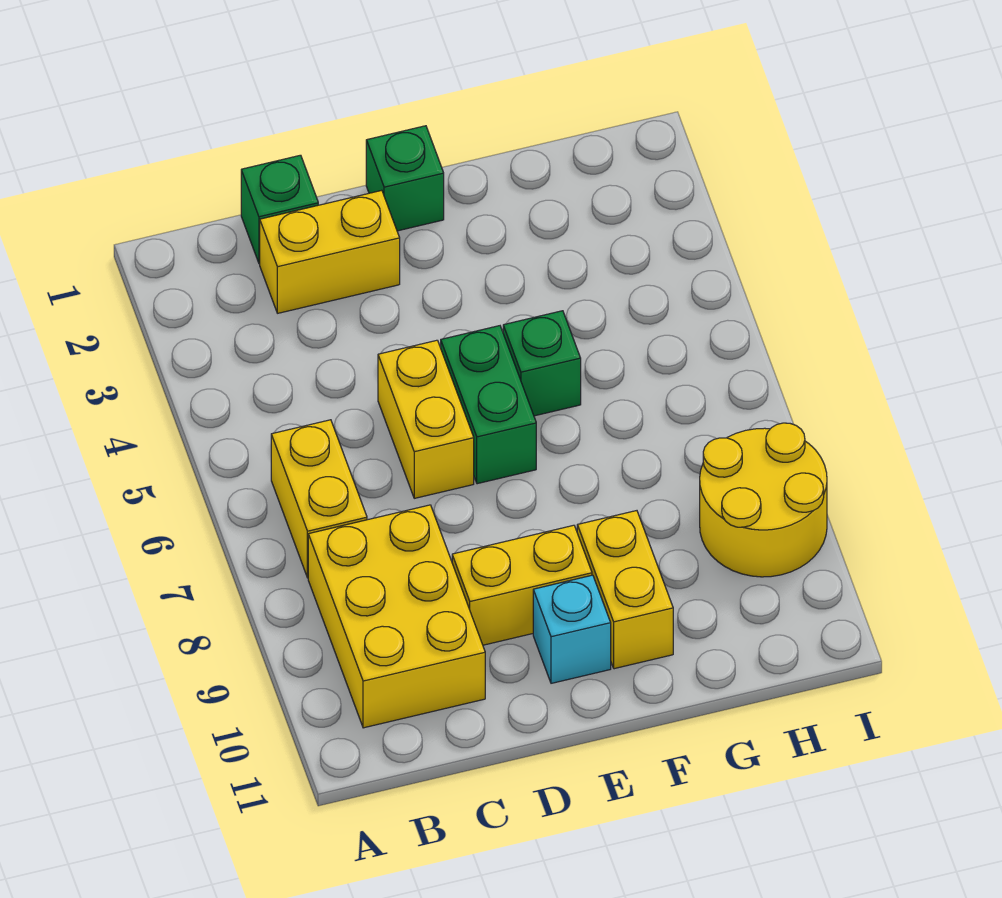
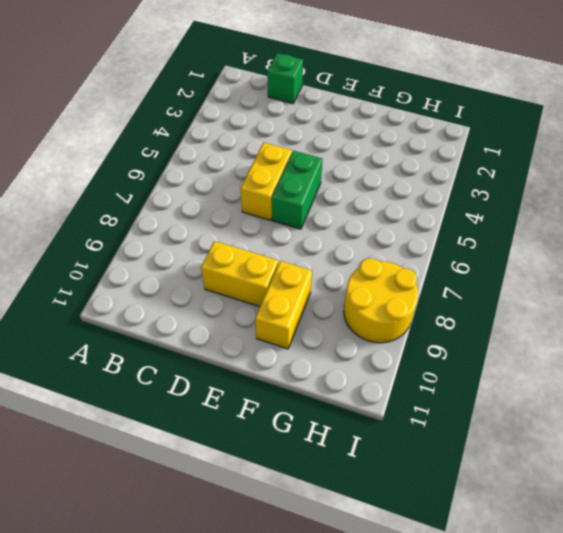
none -> yellow 1x2 brick [271,420,367,578]
none -> yellow 2x3 brick [308,505,485,728]
none -> yellow 1x2 brick [260,190,400,313]

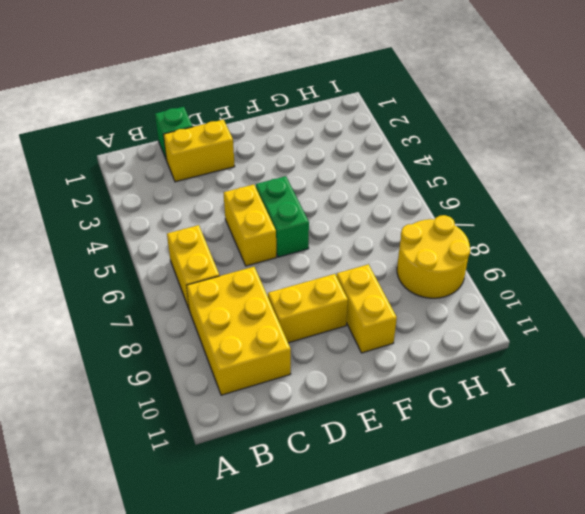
none -> green 1x1 brick [366,126,444,231]
none -> cyan 1x1 brick [533,575,611,683]
none -> green 1x1 brick [503,311,581,416]

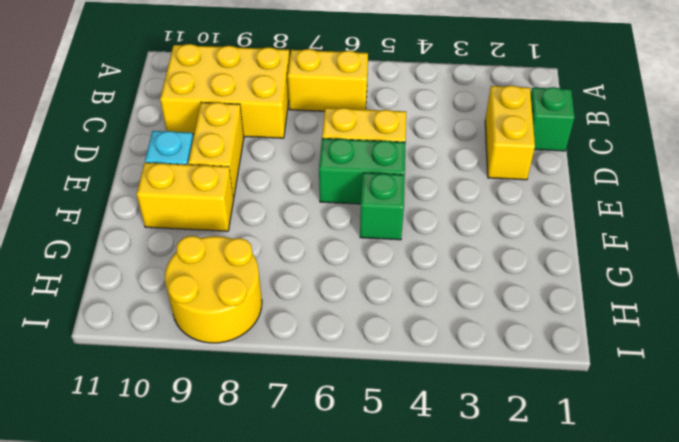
none -> green 1x1 brick [366,126,444,231]

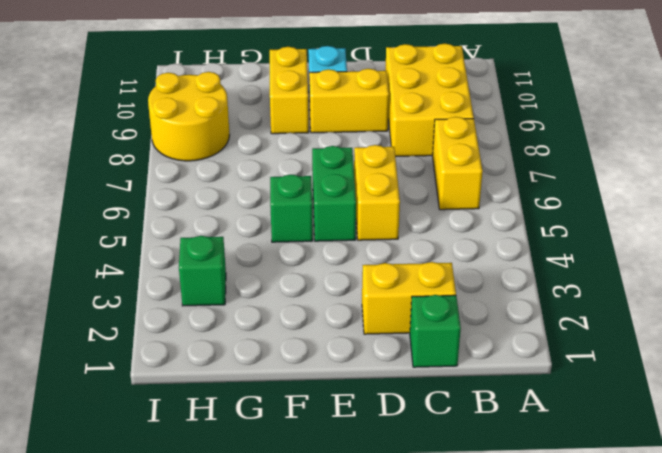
green 1x1 brick [179,236,226,306] -> green 1x1 brick moved to [366,126,444,231]

